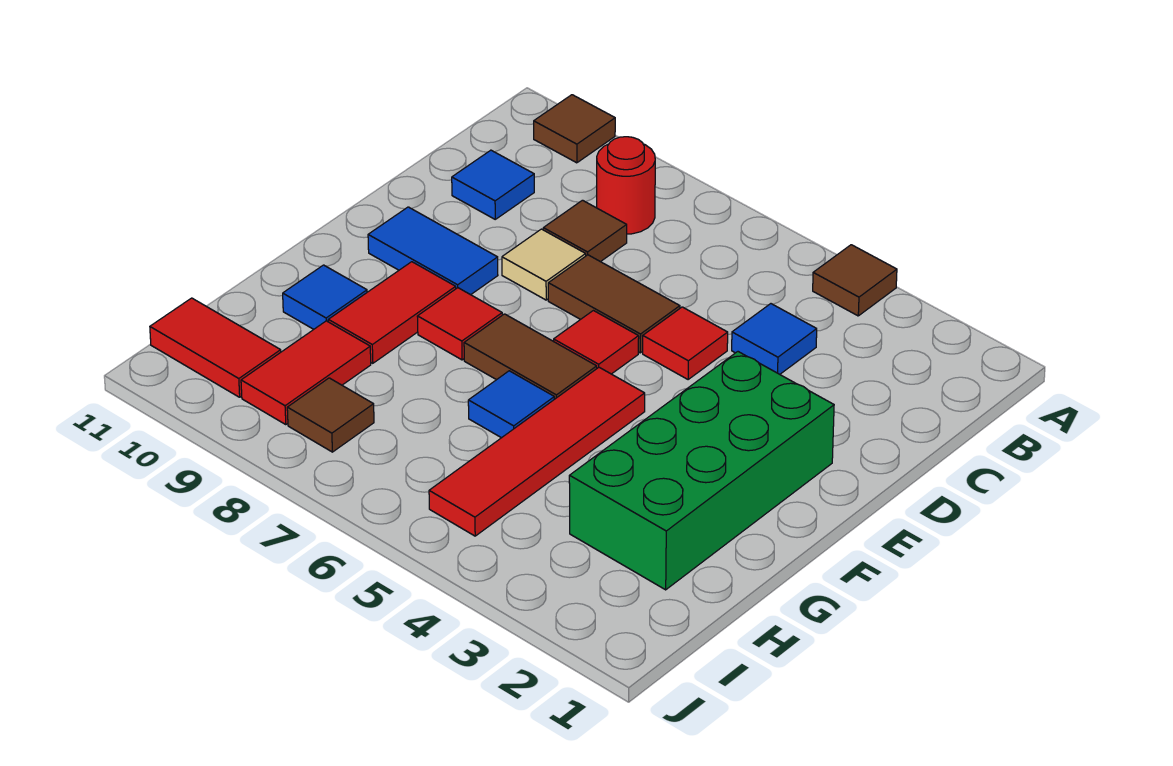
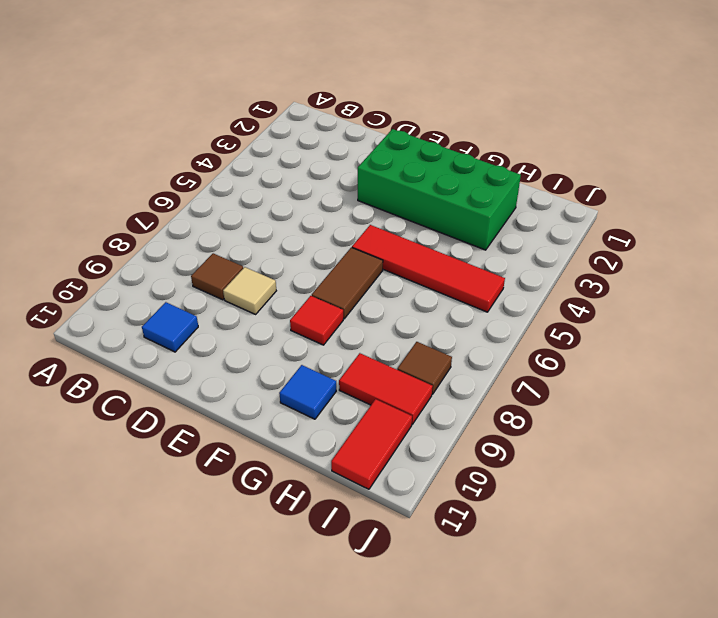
none -> brown 1x1 tile [813,245,897,316]
none -> brown 1x1 tile [534,95,615,163]
none -> red 1x1 round brick [597,137,655,234]

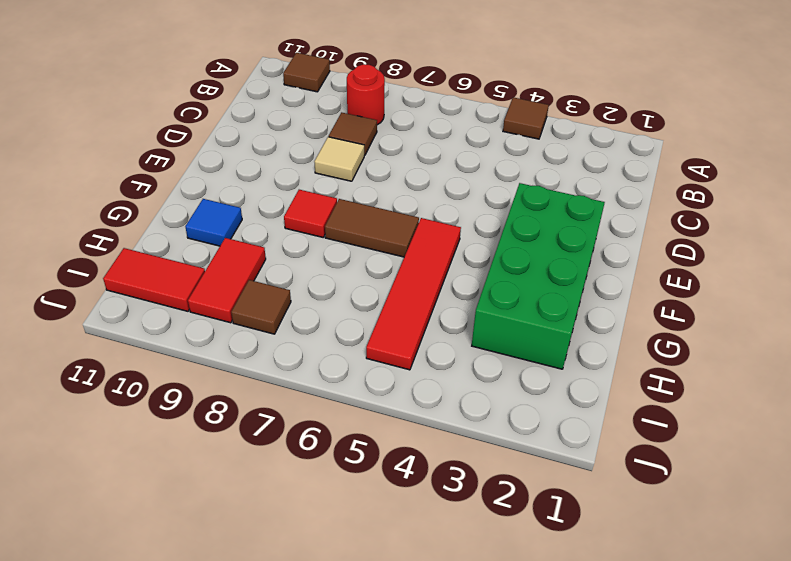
none -> blue 1x1 tile [732,304,817,374]
none -> blue 1x1 tile [452,150,534,219]
none -> red 1x1 tile [643,307,728,380]

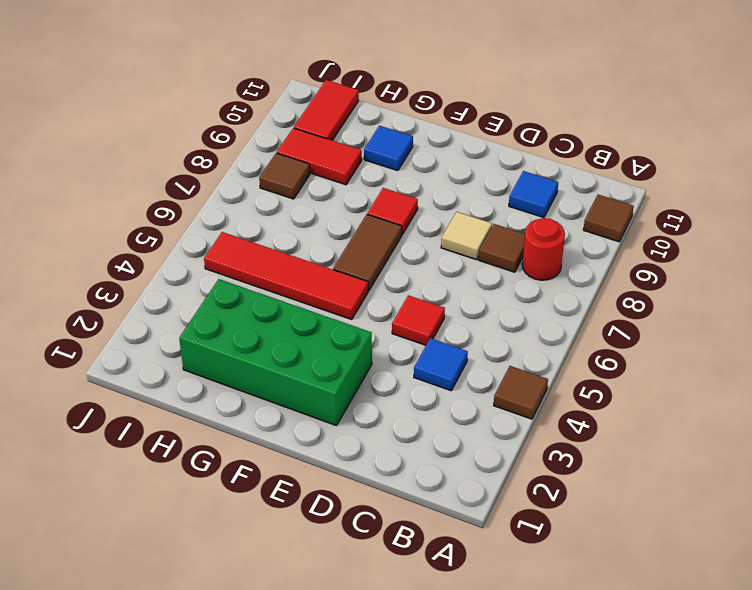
none -> brown 1x2 tile [548,255,680,353]
none -> red 1x1 tile [554,311,639,374]
none -> blue 1x2 tile [368,207,498,295]

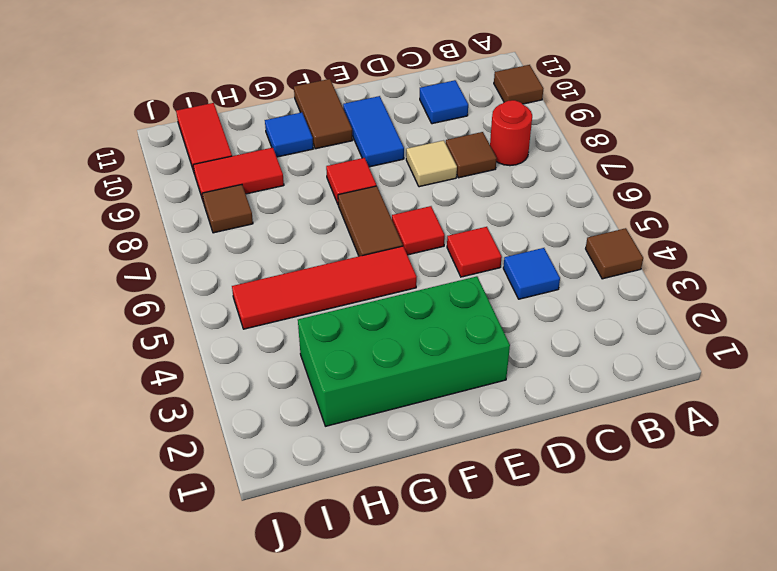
brown 1x2 tile [294,79,353,149] -> brown 1x2 tile moved to [548,255,680,353]
none -> red 1x2 tile [328,262,456,363]
none -> blue 1x1 tile [468,371,554,438]

